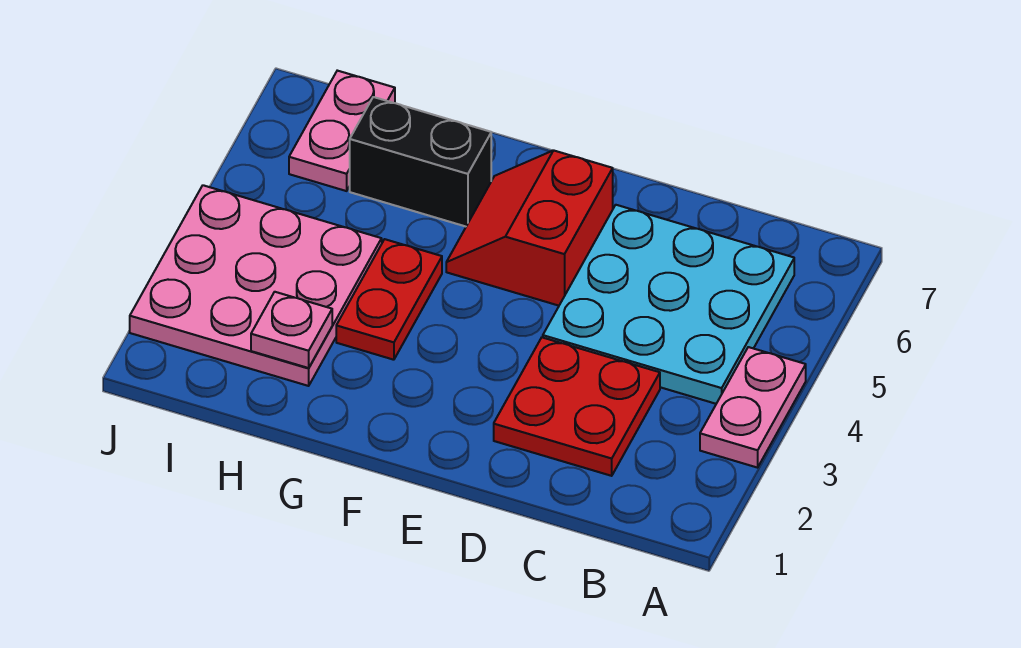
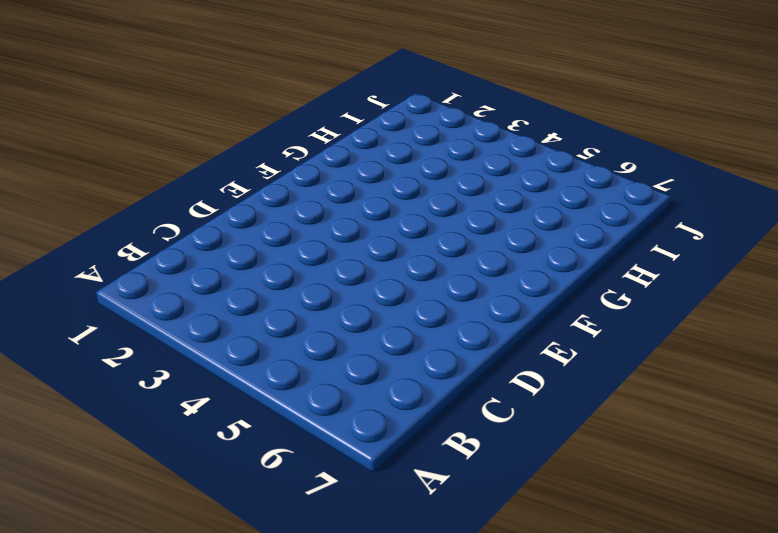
none -> pink 1x2 plate [700,347,806,468]
none -> cyan 3x3 plate [543,205,794,404]

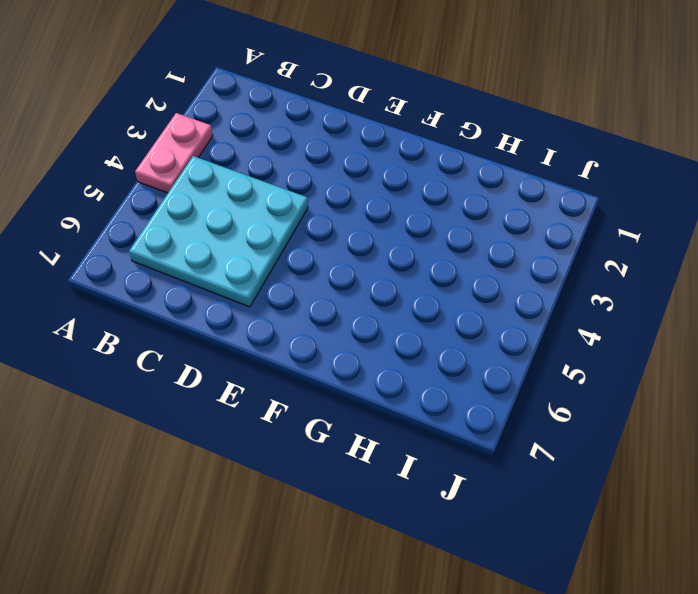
none -> red 2x2 plate [494,337,660,476]
none -> red 2x2 slope [446,150,613,306]

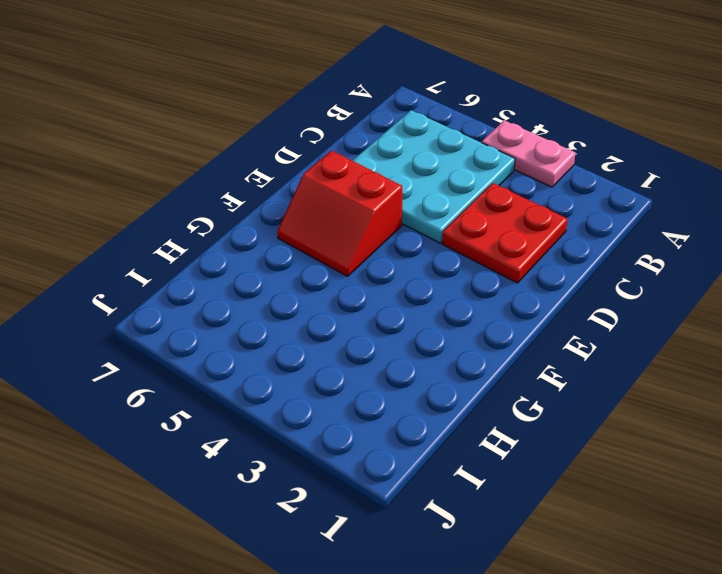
none -> red 1x2 plate [336,239,442,360]
none -> black 1x2 brick [350,97,491,226]

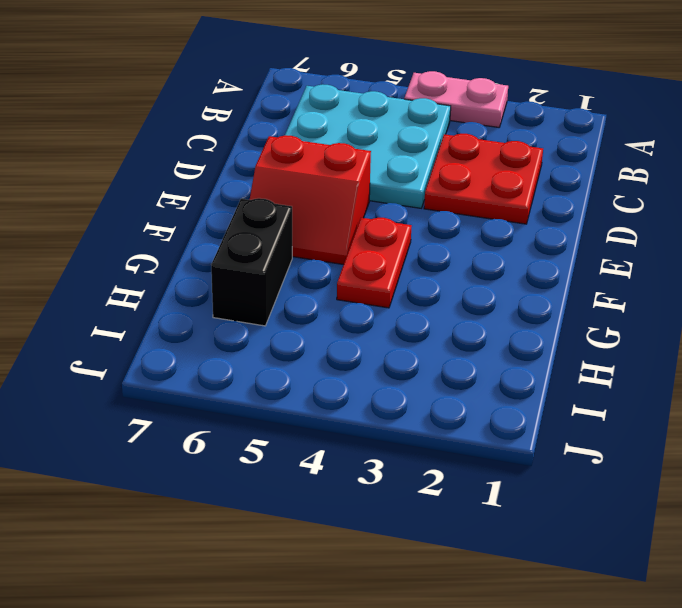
red 1x2 plate [337,218,412,308] -> red 1x2 plate turned to [336,239,442,360]
none -> pink 3x3 plate [130,185,382,386]
none -> pink 1x2 plate [289,71,395,191]

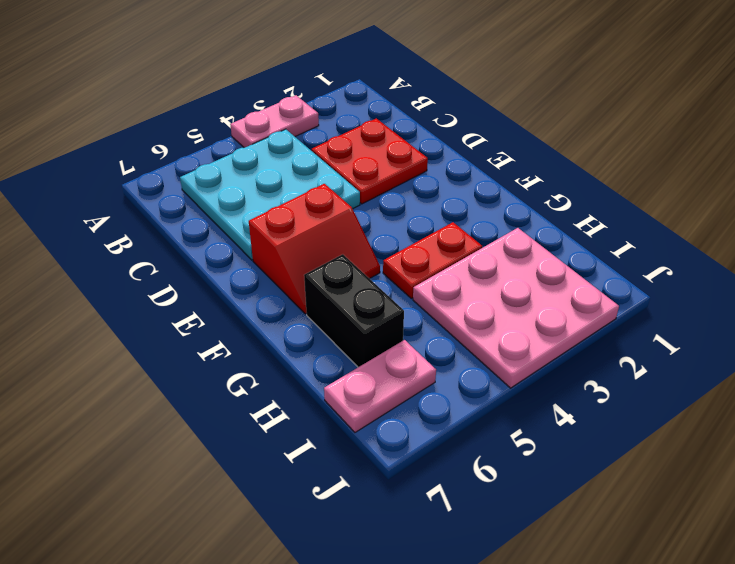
none -> pink 1x1 plate [251,292,332,368]

